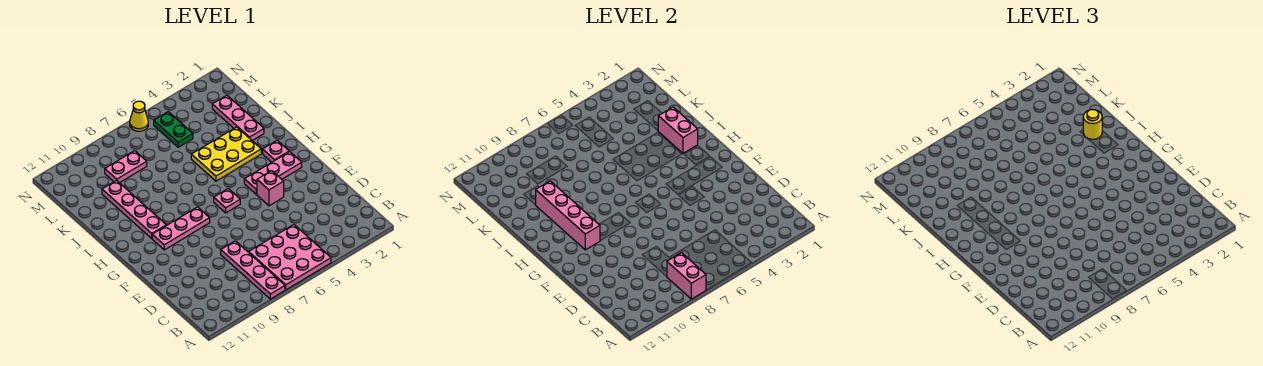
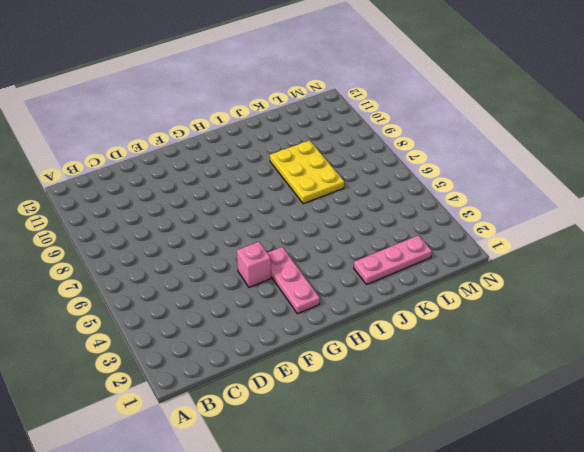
yellow 2x3 plate [270,140,344,204] -> yellow 2x3 plate moved to [191,127,261,181]
none -> pink 3x3 plate [249,225,331,290]
none -> pink 1x4 plate [221,241,285,299]
none -> pink 1x1 plate [214,189,240,213]

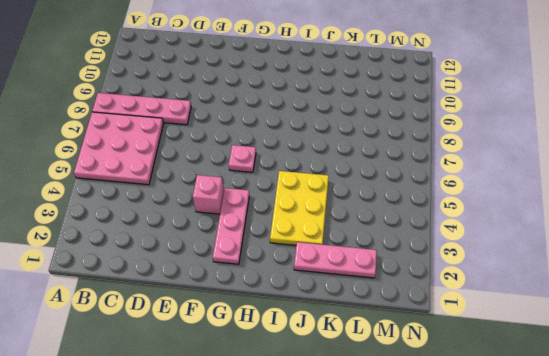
none -> pink 1x3 plate [152,207,210,250]
none -> pink 1x1 plate [263,140,289,162]
none -> pink 1x4 plate [102,180,166,238]

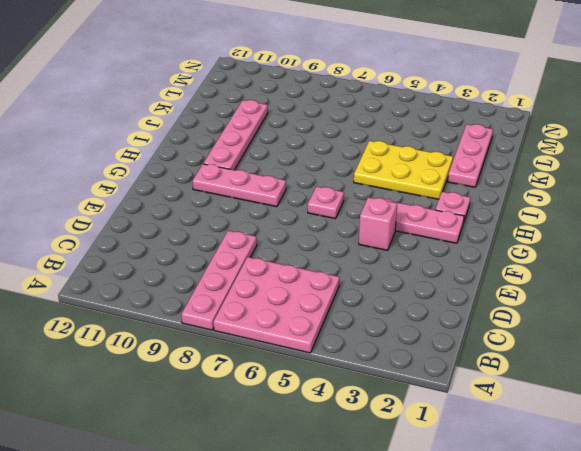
none -> green 1x2 plate [154,112,193,147]
none -> pink 1x2 plate [105,151,147,183]
none -> yellow 1x1 cone [130,101,148,131]

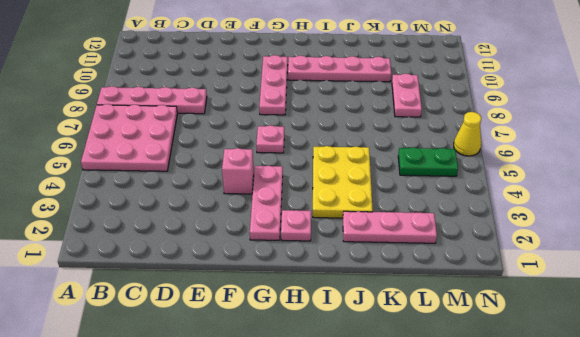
none -> pink 1x2 brick [667,253,706,299]
none -> pink 1x4 brick [536,181,600,250]
none -> pink 1x2 brick [658,107,698,153]

